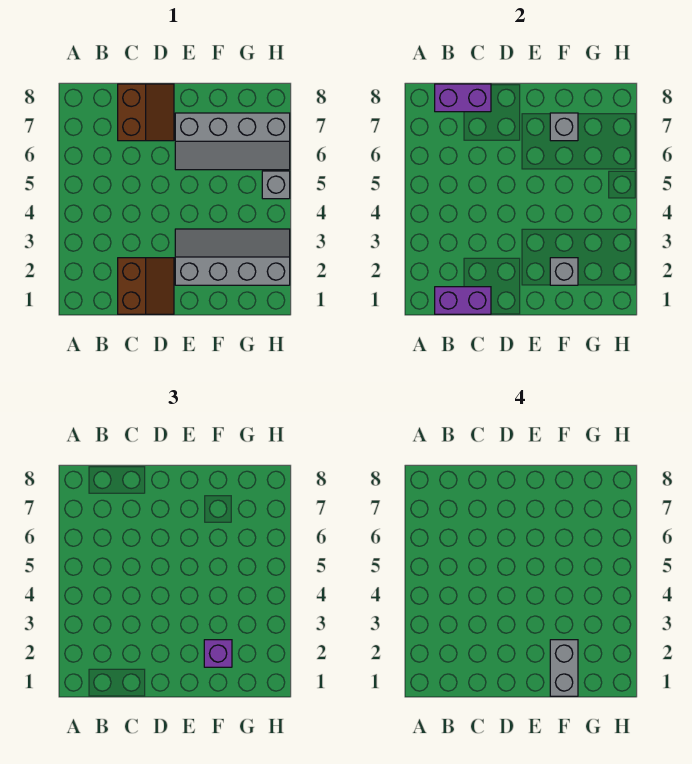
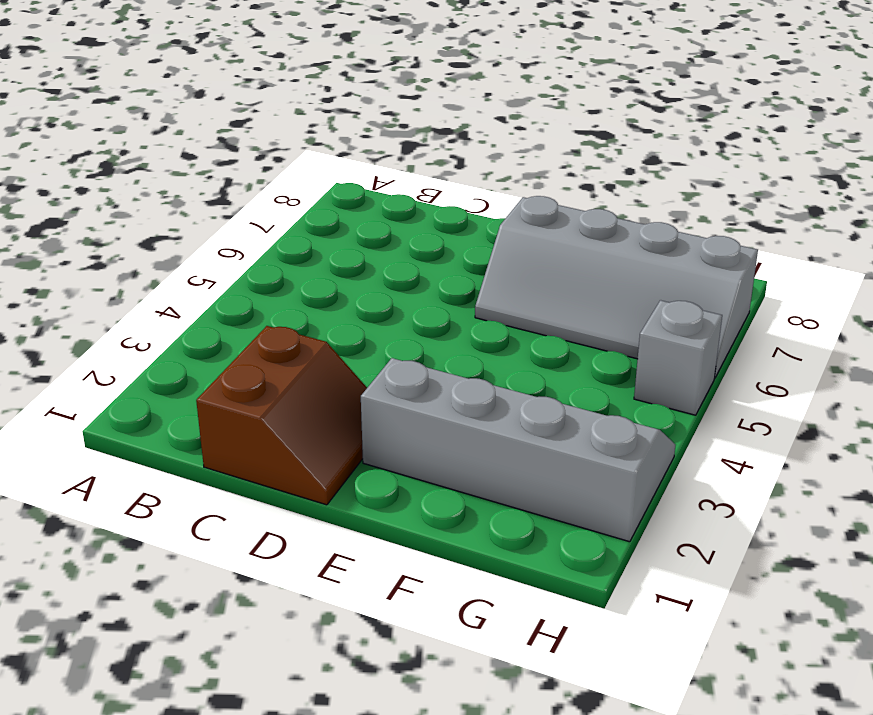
none -> brown 2x2 slope [118,84,174,141]
none -> purple 1x2 brick [435,287,491,314]

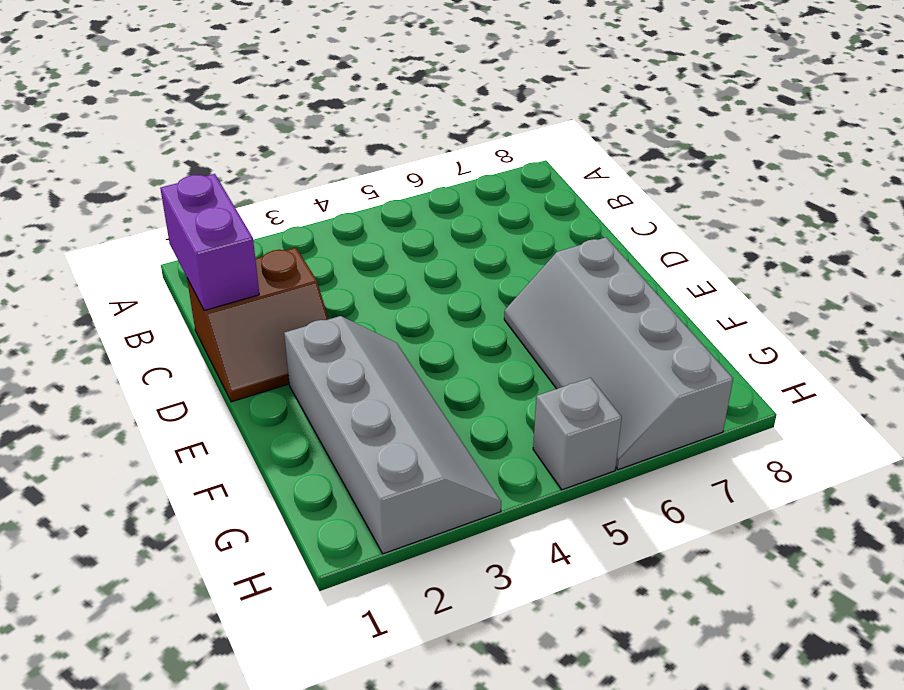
none -> brown 2x2 slope [118,84,174,141]
none -> purple 1x2 brick [435,84,491,112]

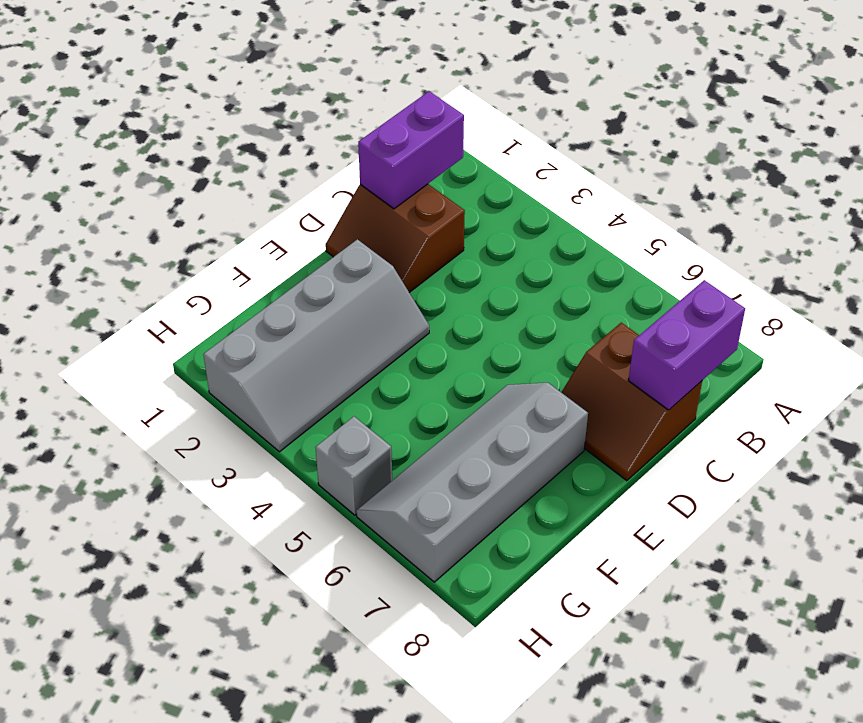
none -> grey 1x1 brick [550,258,578,285]
none -> grey 1x1 brick [550,113,578,141]

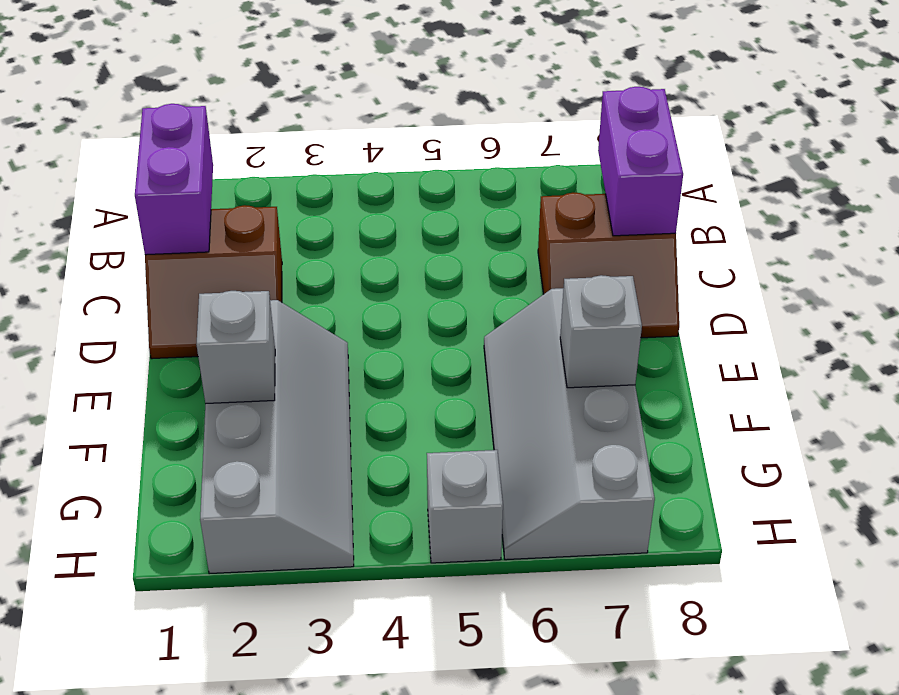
none -> purple 1x1 brick [204,640,232,667]
none -> grey 1x2 brick [550,640,578,696]

